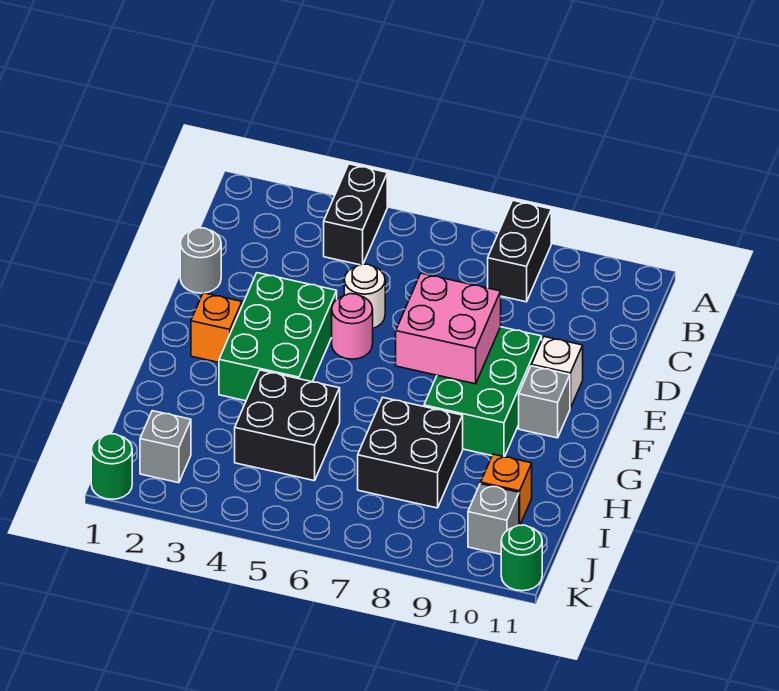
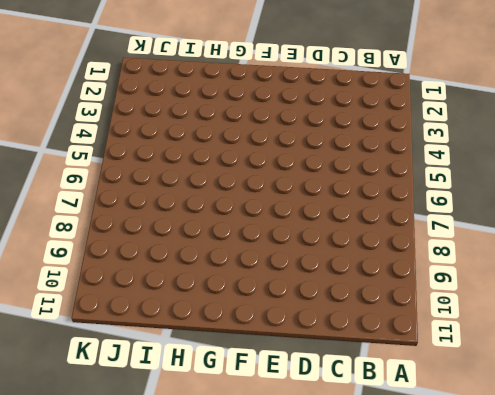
none -> black 1x2 brick [324,164,387,265]
none -> black 1x2 brick [488,201,551,302]
none -> grey 1x1 round brick [180,228,221,293]

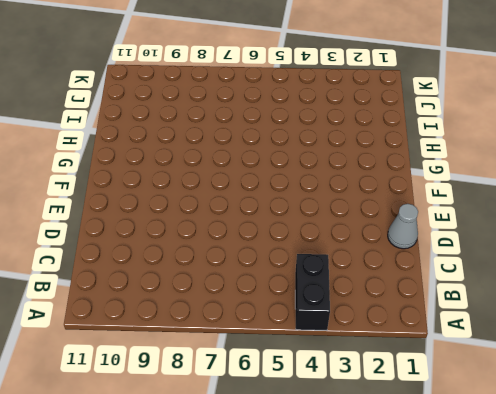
grey 1x1 cone [388,204,418,249] -> grey 1x1 round brick [180,228,221,293]
none -> black 1x2 brick [488,201,551,302]
none -> white 1x1 round brick [344,264,385,328]
none -> green 2x3 brick [219,273,337,401]

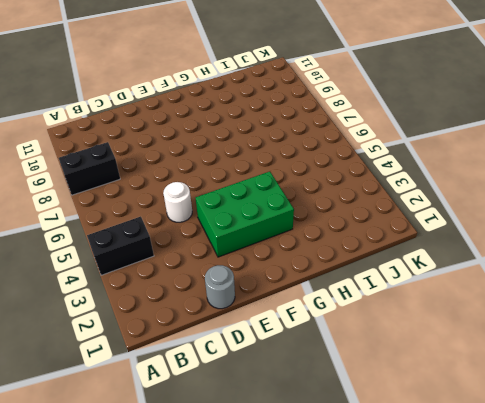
none -> pink 1x1 round brick [332,294,373,359]
none -> green 2x3 brick [424,327,542,457]
none -> white 1x1 brick [531,337,583,408]

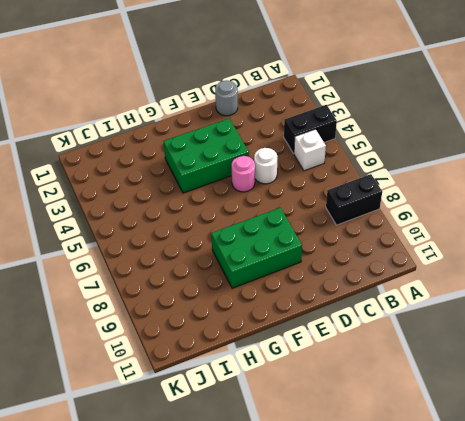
white 1x1 brick [294,129,326,171] -> white 1x1 brick moved to [531,337,583,408]
none -> orange 1x1 brick [191,293,242,362]
none -> grey 1x1 brick [519,366,570,438]
none -> black 2x2 brick [235,370,340,481]

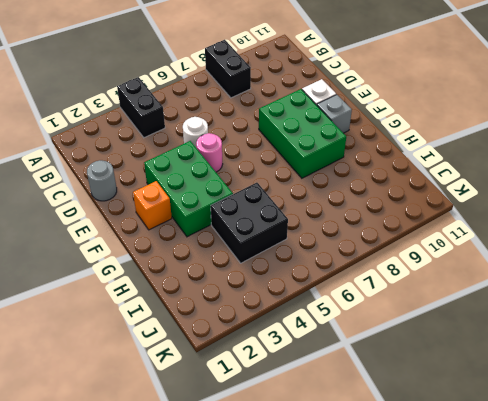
none -> black 2x2 brick [358,398,463,508]
none -> orange 1x1 brick [481,454,532,525]
none -> grey 1x1 brick [140,411,191,483]

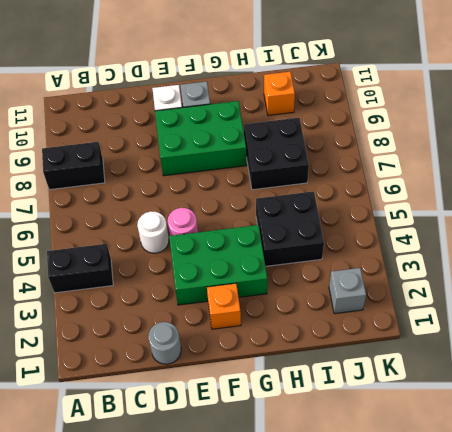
none -> grey 1x1 brick [468,484,519,554]
none -> green 1x1 round brick [91,434,132,499]
none -> green 1x1 round brick [501,525,542,591]

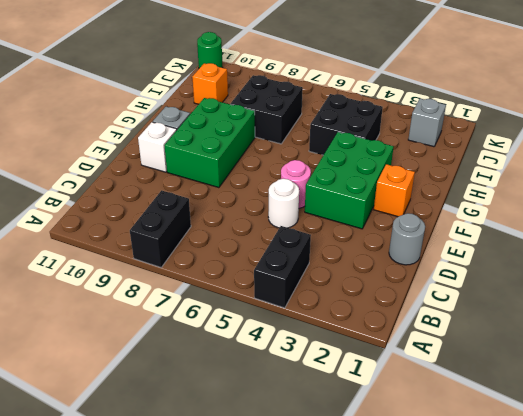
none -> grey 1x1 brick [468,484,519,554]
none -> green 1x1 round brick [91,434,132,499]
none -> pink 2x2 brick [396,273,501,384]

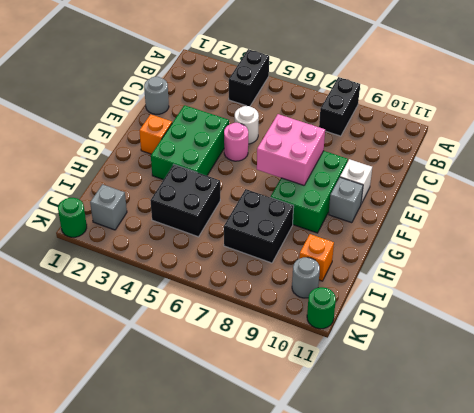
grey 1x1 round brick [292,257,320,298] -> grey 1x1 brick [468,484,519,554]

